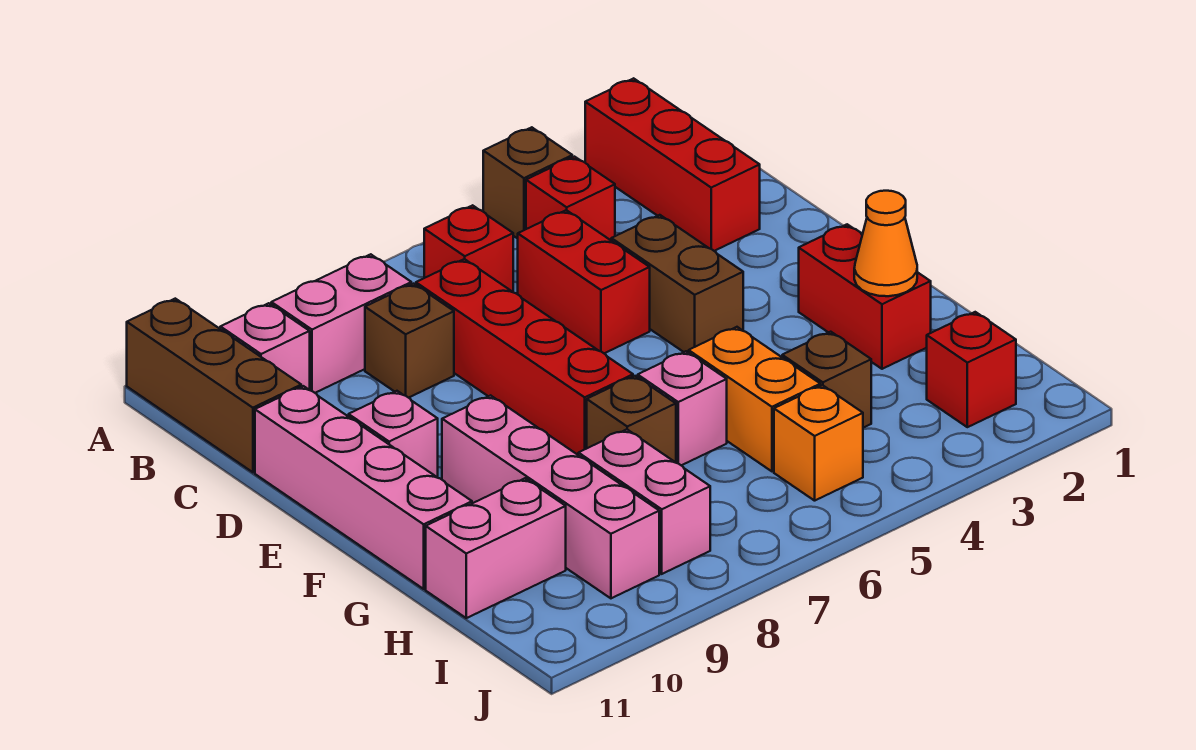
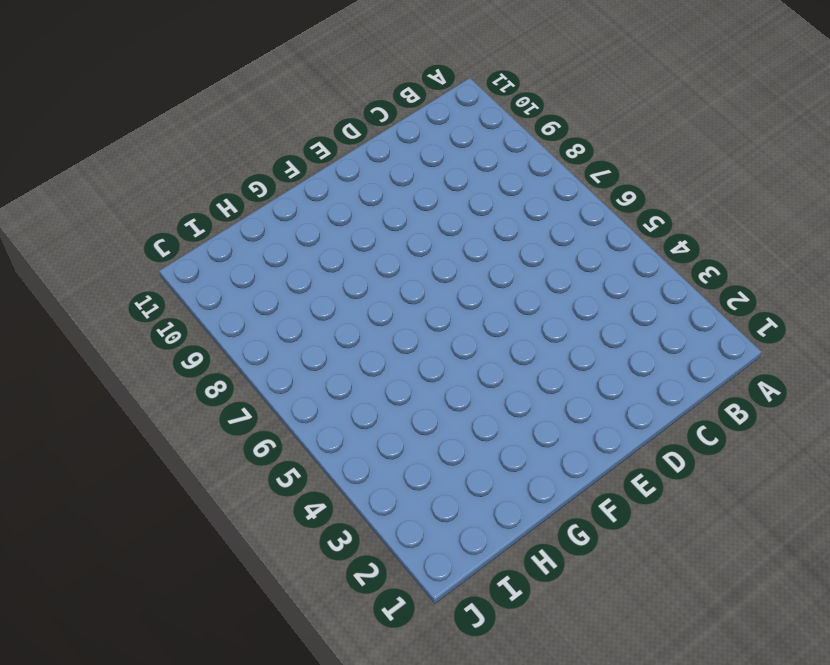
none -> red 1x3 brick [585,78,760,251]
none -> brown 1x1 brick [483,127,572,239]
none -> brown 1x3 brick [127,299,301,472]

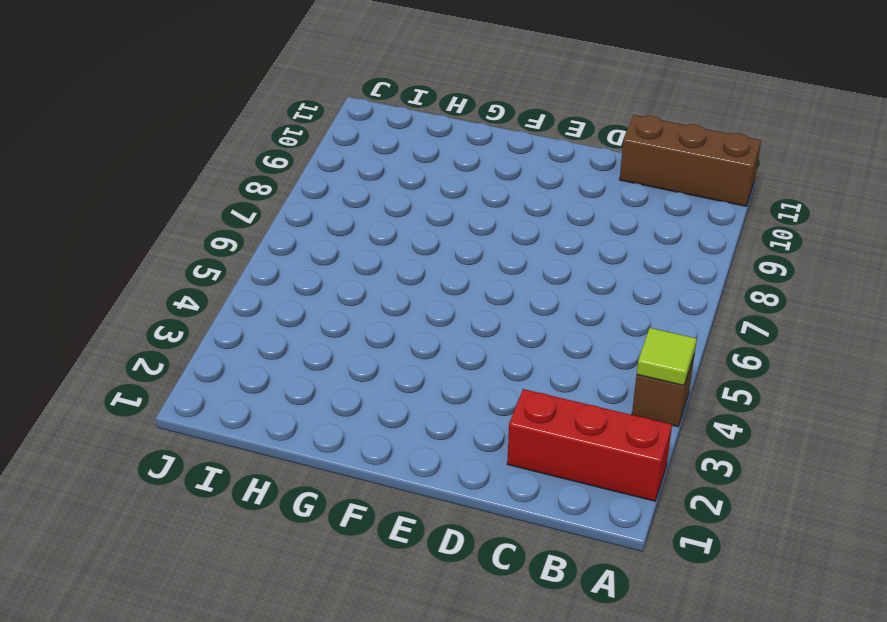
lime 1x1 tile [637,328,697,385] -> none
none -> red 1x1 brick [526,157,615,240]
none -> red 1x1 brick [424,205,513,292]
none -> pink 1x2 brick [271,254,411,393]

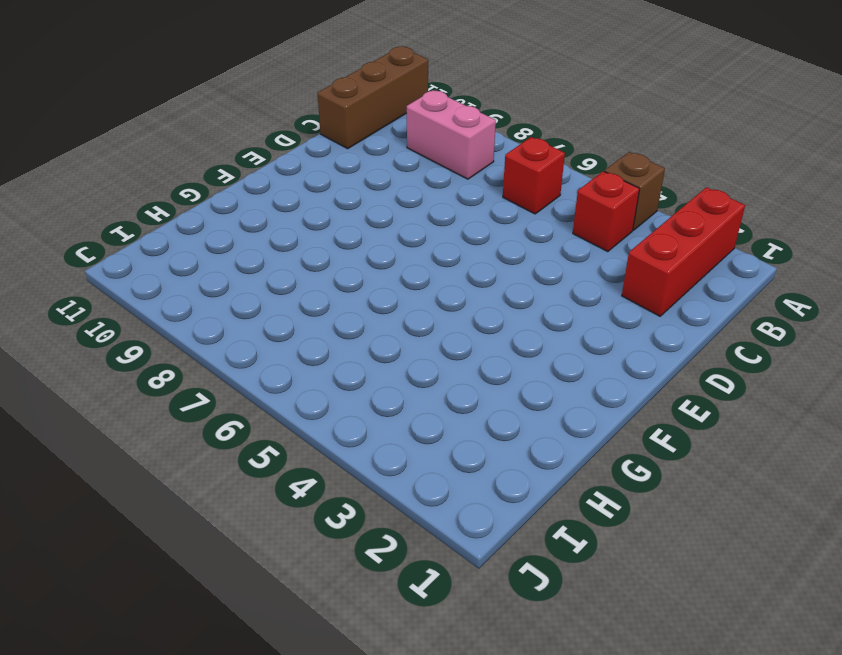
none -> pink 1x1 brick [220,303,310,390]
none -> red 1x2 brick [518,210,650,354]
none -> red 1x4 brick [416,259,633,455]

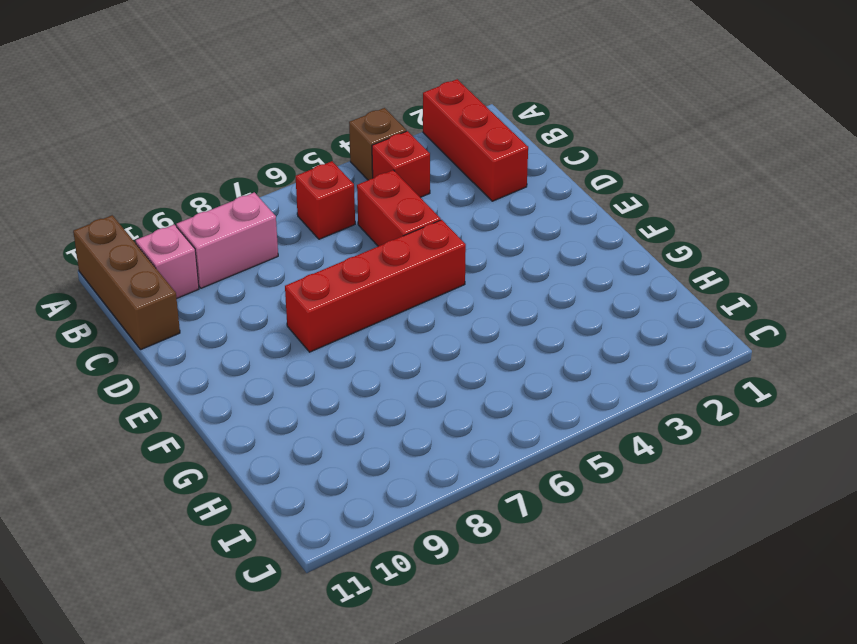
red 1x4 brick [285,220,466,352] -> red 1x4 brick turned to [416,259,633,455]
none -> brown 1x1 brick [365,284,454,398]
none -> brown 1x2 brick [611,215,743,353]
none -> pink 1x4 brick [255,386,472,589]

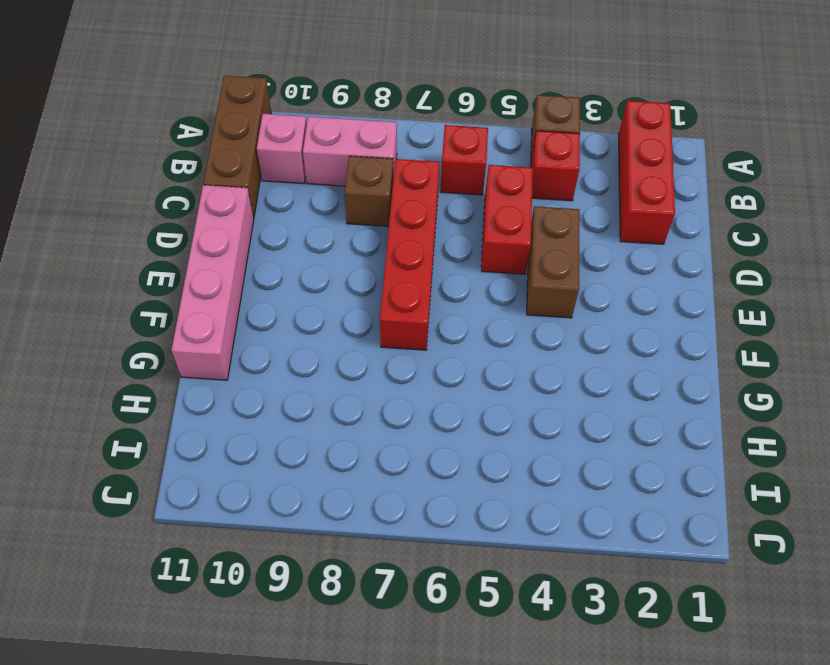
none -> pink 1x1 brick [349,391,438,478]
none -> red 1x2 brick [799,224,931,369]
none -> pink 1x4 brick [442,395,659,598]

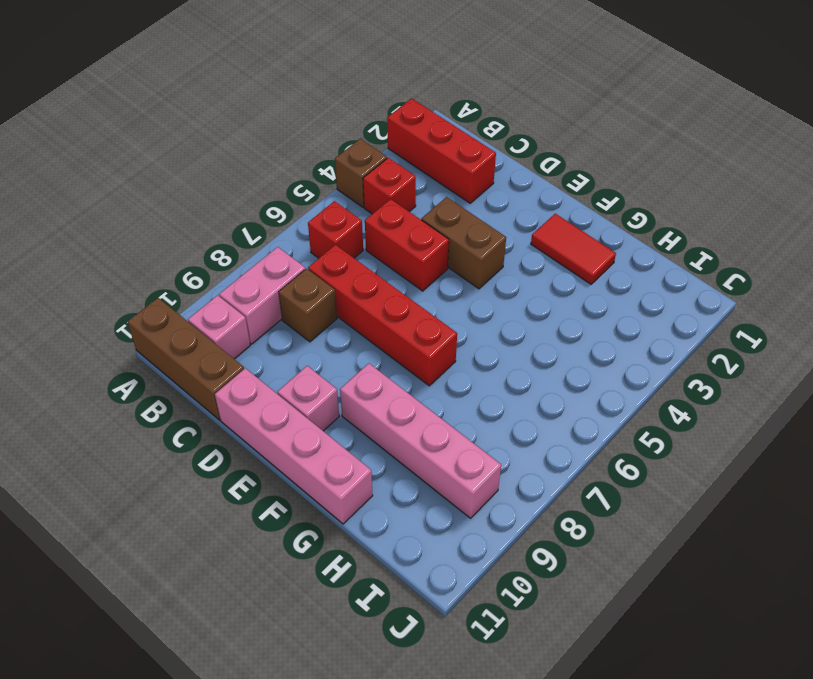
red 1x2 tile [531,214,616,284] -> red 1x2 brick [799,224,931,369]
none -> orange 1x2 brick [689,327,820,471]
none -> pink 1x1 brick [638,351,727,465]
none -> brown 1x1 brick [587,376,676,463]

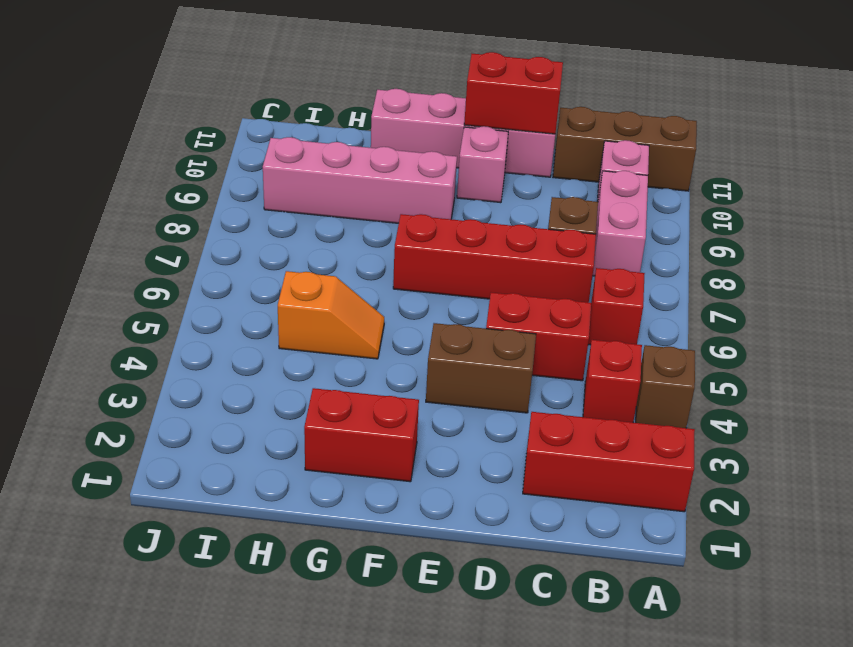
red 1x2 brick [464,52,563,134] -> none
orange 1x2 slope [278,271,384,359] -> orange 1x2 brick [689,327,820,471]
none -> pink 1x1 brick [638,351,727,465]
none -> brown 1x1 brick [587,376,676,463]
none -> brown 1x1 brick [782,332,871,428]

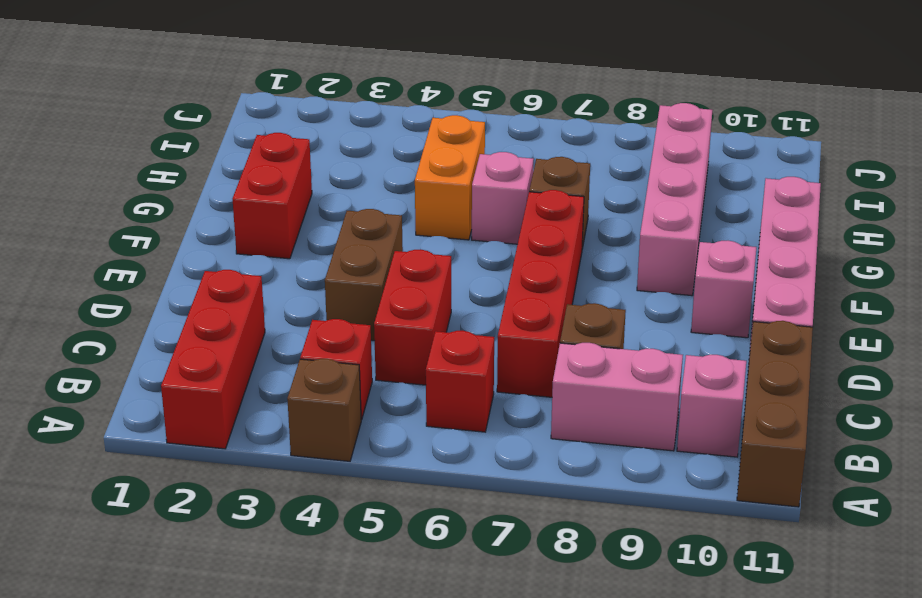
none -> brown 1x1 brick [782,332,871,428]
none -> pink 1x2 brick [578,429,710,574]
none -> pink 1x2 brick [426,478,566,618]

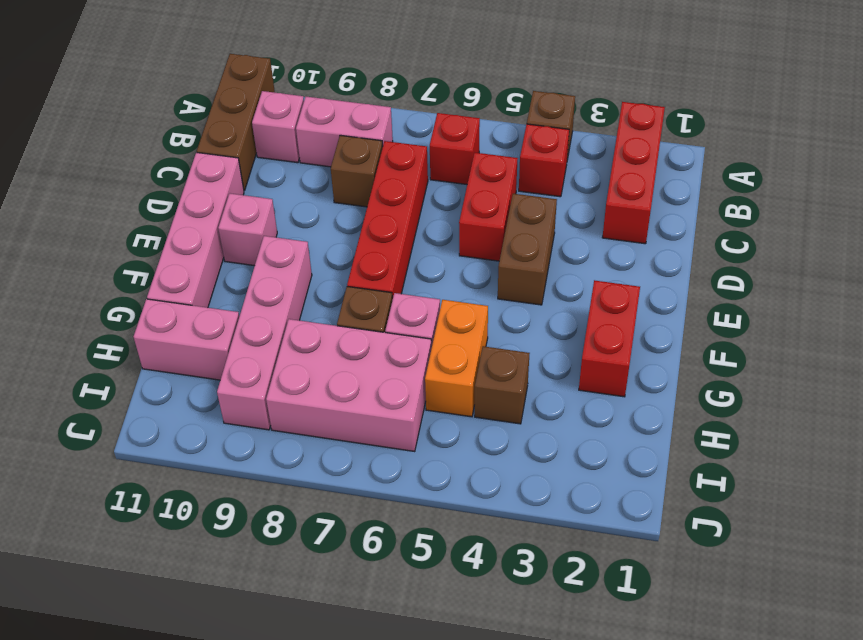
pink 2x3 brick [266,319,431,451] -> pink 1x2 brick [578,429,710,574]
none -> red 1x1 brick [927,312,1016,427]
none -> orange 1x1 brick [774,385,863,501]
none -> orange 1x1 cone [854,191,917,296]

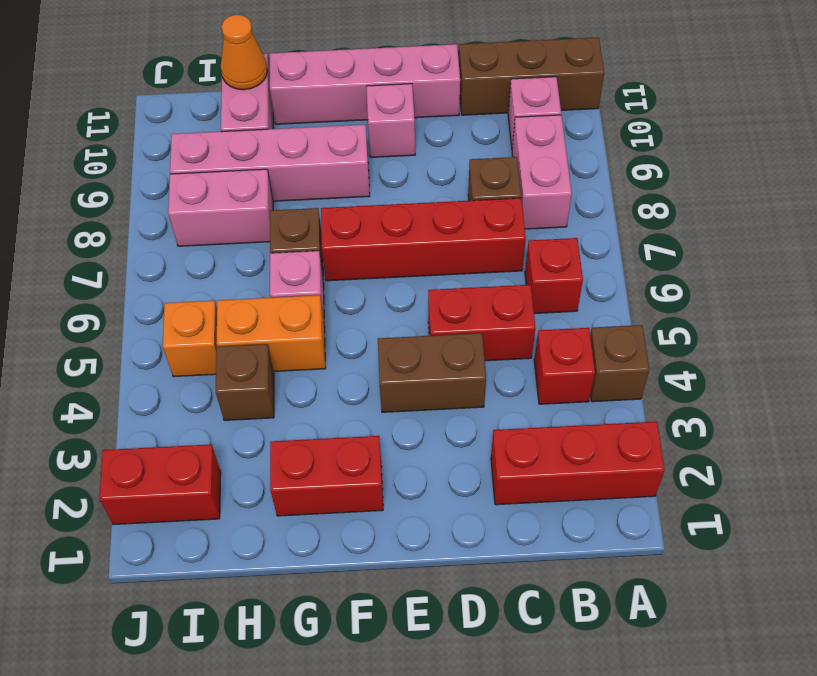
orange 1x1 cone [221,15,267,90] -> orange 1x1 cone moved to [854,191,917,296]
red 1x2 brick [100,444,221,525] -> red 1x1 brick [927,312,1016,427]

